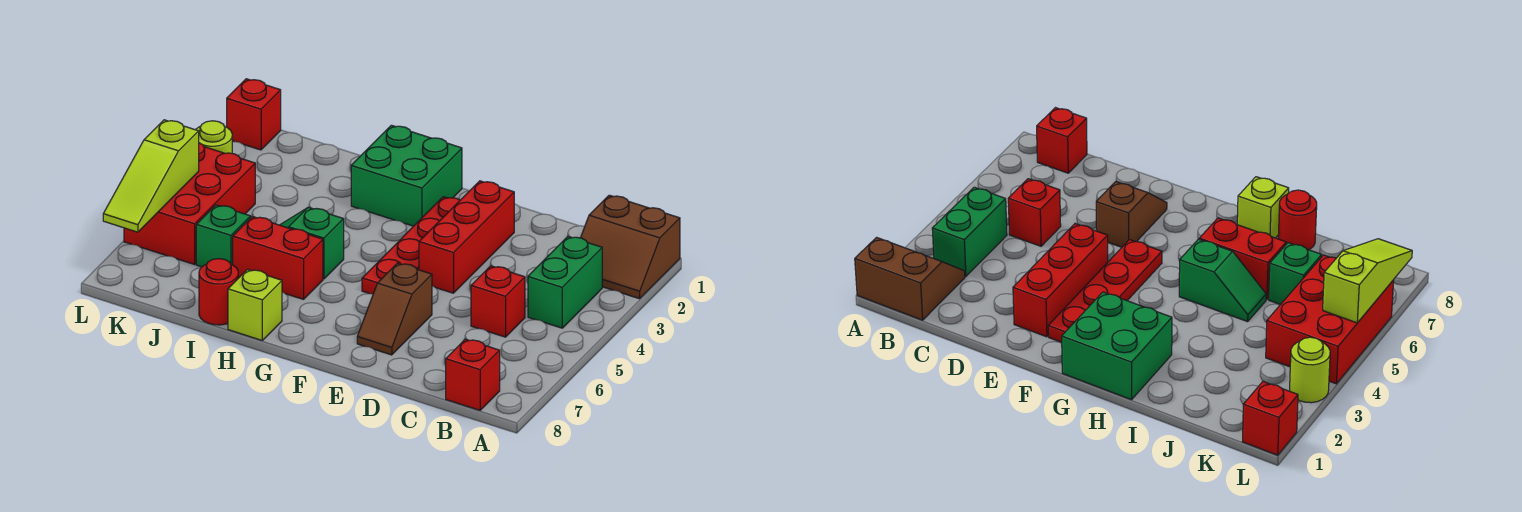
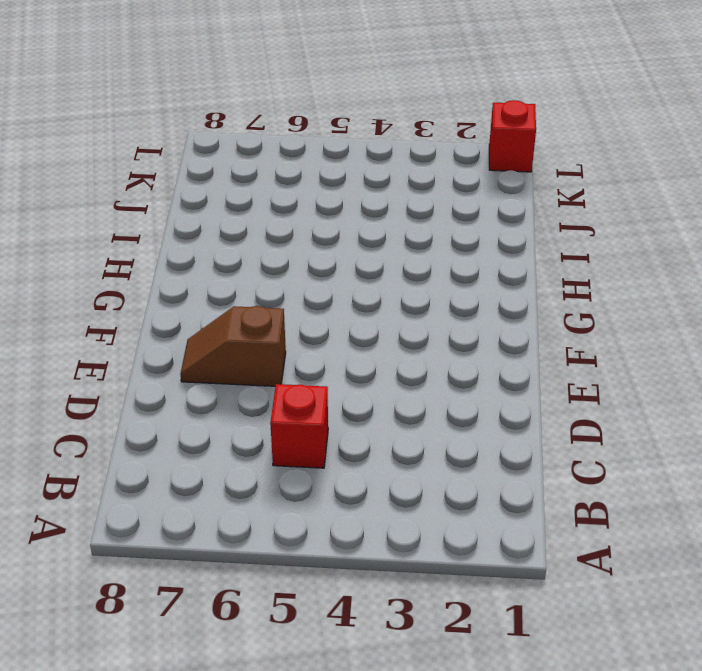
none -> brown 2x2 slope [581,195,680,299]
none -> green 1x2 brick [528,236,602,328]
none -> red 1x1 brick [446,339,500,410]

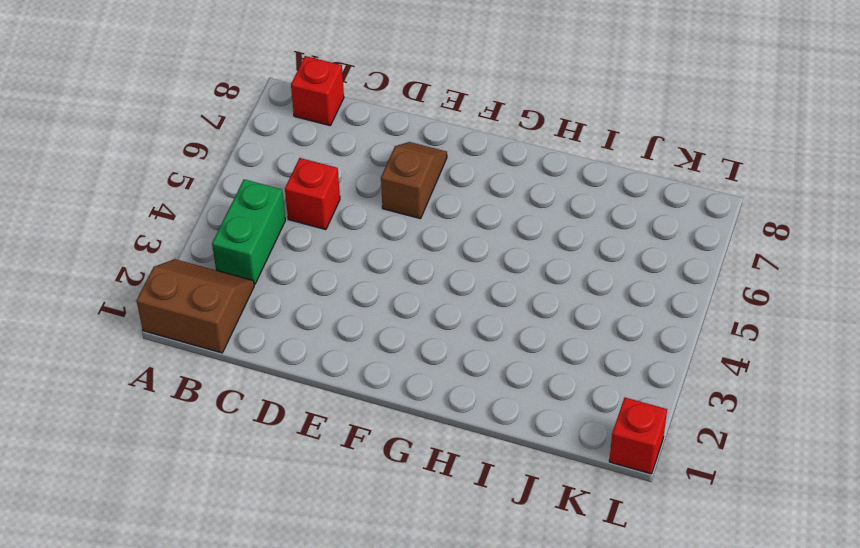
none -> red 1x3 brick [419,181,514,293]
none -> red 1x4 plate [362,197,460,294]
none -> green 2x2 brick [351,125,462,226]

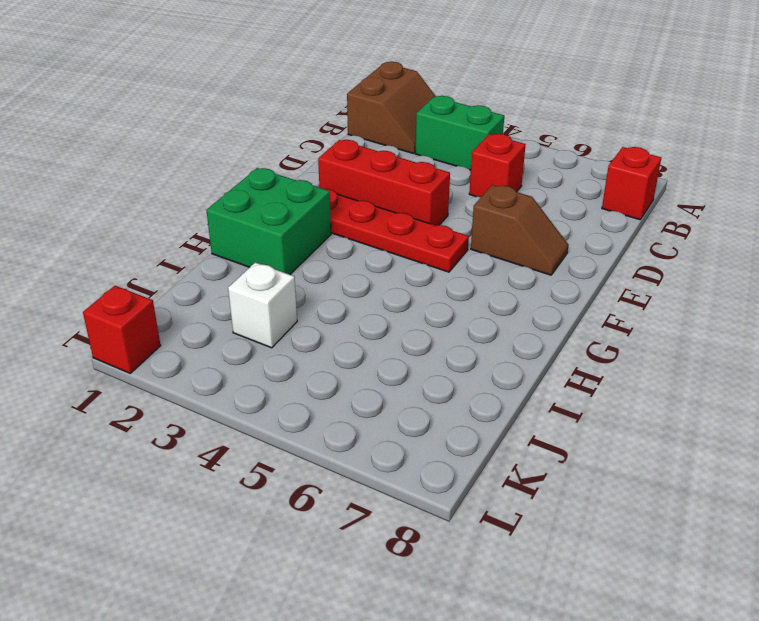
white 1x1 brick [228,262,297,348] -> none
none -> green 1x2 slope [280,207,344,279]
none -> red 1x2 brick [233,217,323,299]
none -> lime 1x1 brick [228,269,282,340]

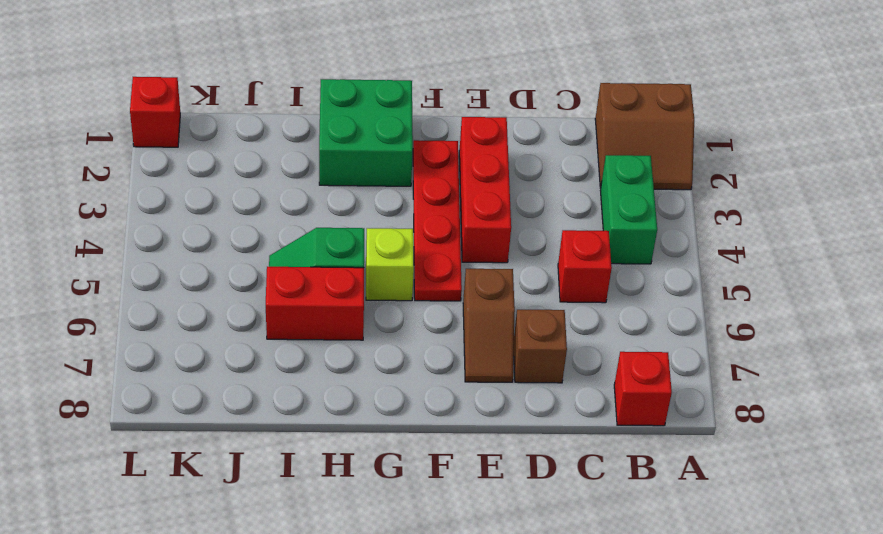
brown 1x1 brick [514,310,567,383] -> none
lime 1x1 brick [366,228,414,301] -> lime 1x1 brick moved to [228,269,282,340]
none -> red 1x1 round brick [199,259,238,325]
none -> green 1x1 brick [196,205,251,267]
none -> red 2x3 brick [124,143,255,264]

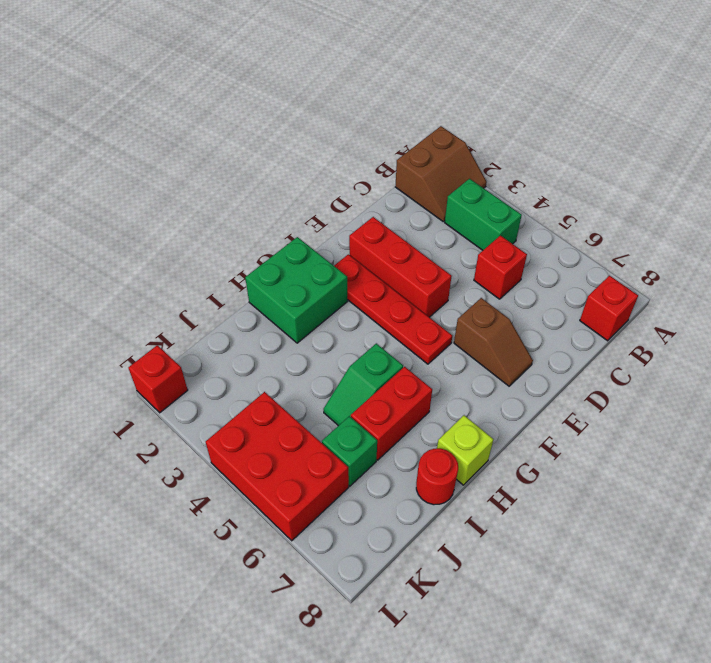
none -> lime 1x1 round brick [196,121,232,153]
none -> lime 1x3 slope [103,120,199,232]

